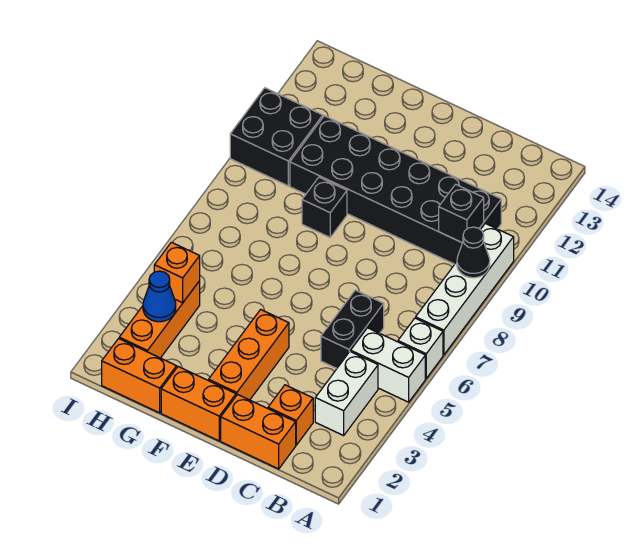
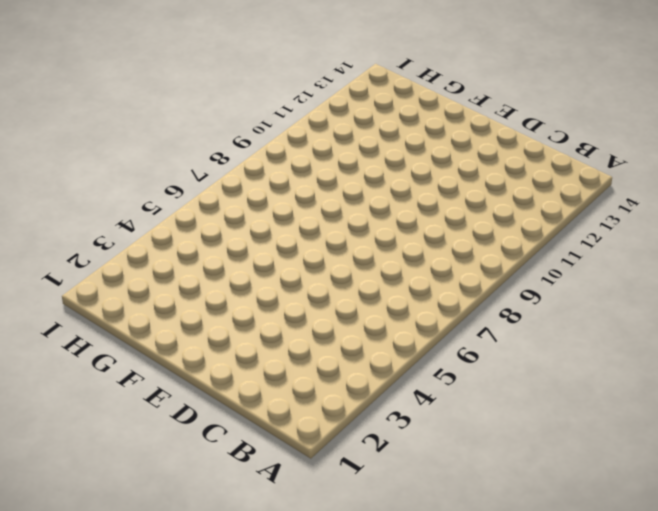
none -> white 1x2 brick [351,328,425,402]
none -> white 1x1 brick [398,318,443,378]
none -> white 1x4 brick [416,223,514,355]

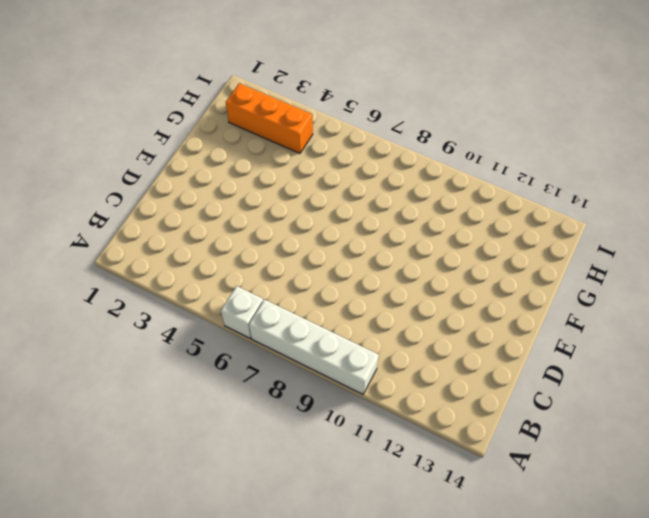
none -> white 1x2 brick [351,328,425,402]
none -> white 1x2 brick [315,352,378,435]
none -> black 2x6 brick [290,116,501,264]

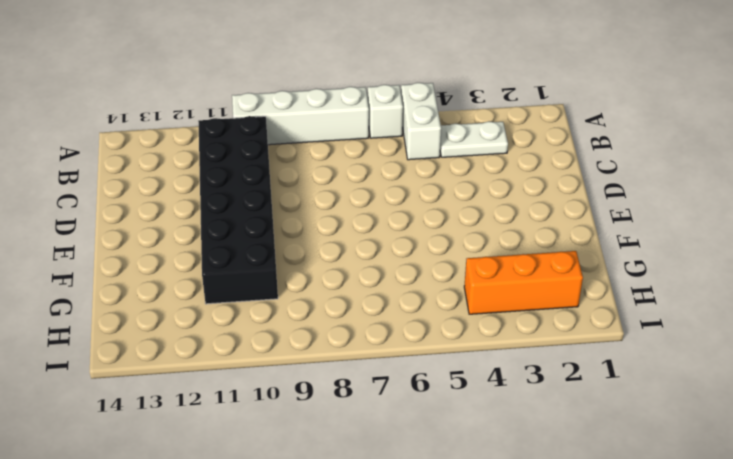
white 1x2 plate [440,121,508,157] -> white 1x2 brick [315,352,378,435]
none -> orange 1x2 brick [221,395,296,469]
none -> orange 1x1 brick [268,385,313,445]
none -> black 1x2 brick [321,290,384,368]

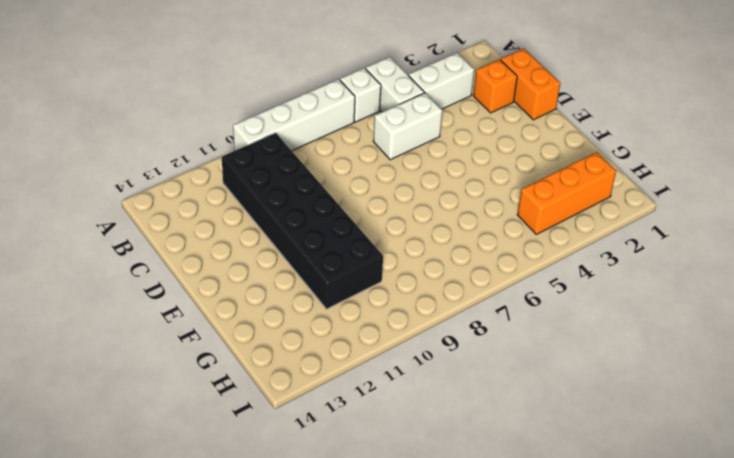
white 1x2 brick [373,93,442,160] -> black 1x2 brick [321,290,384,368]
none -> orange 1x2 brick [161,367,236,441]
none -> orange 1x3 brick [209,309,289,400]
none -> black 1x1 brick [302,177,347,237]

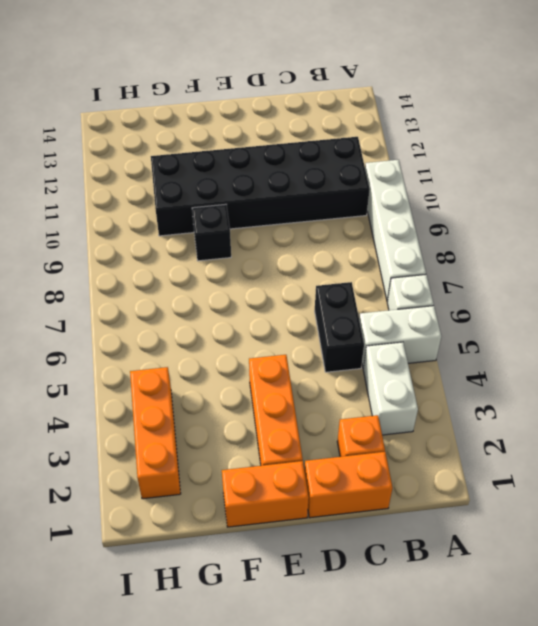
none -> orange 1x2 brick [102,339,177,413]
none -> black 2x2 brick [230,88,323,186]
none -> black 1x1 cone [457,227,490,278]

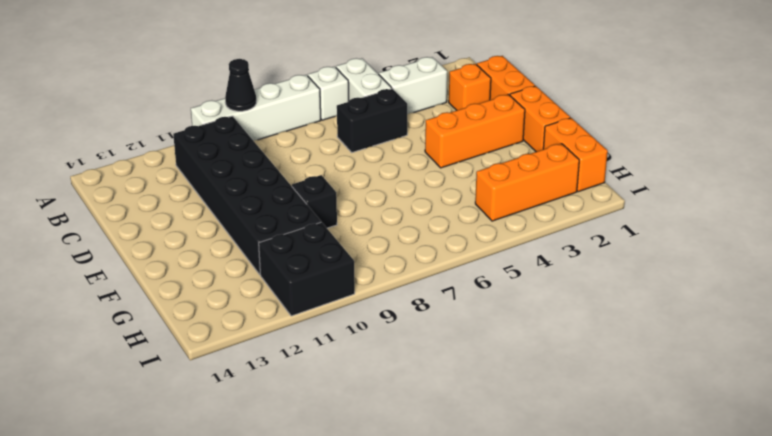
none -> black 1x1 brick [439,184,484,243]
none -> blue 1x1 cone [143,271,176,322]
none -> orange 1x1 brick [154,242,200,303]

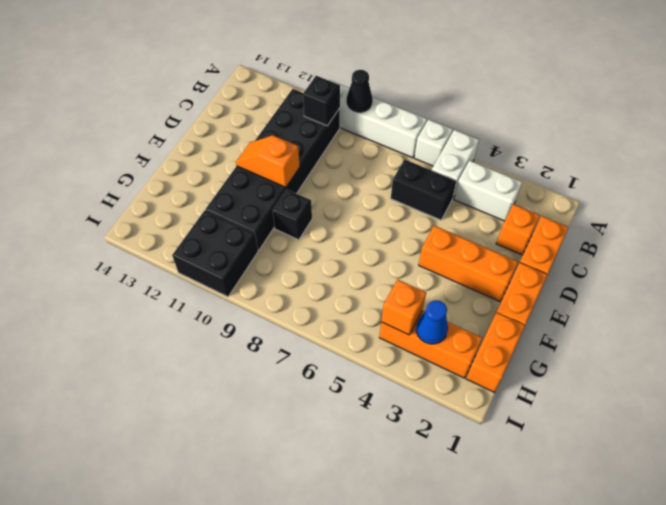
orange 1x2 slope [236,135,300,187] -> none

